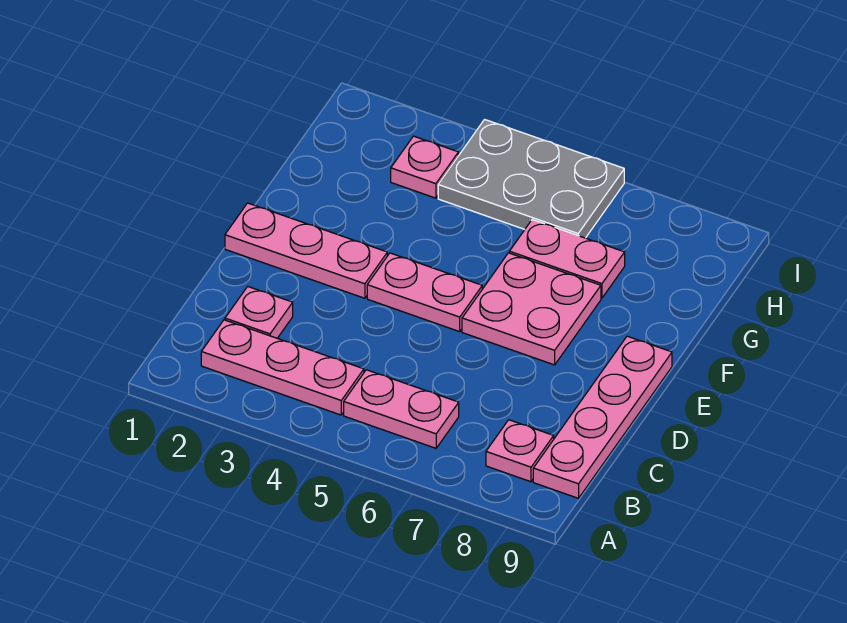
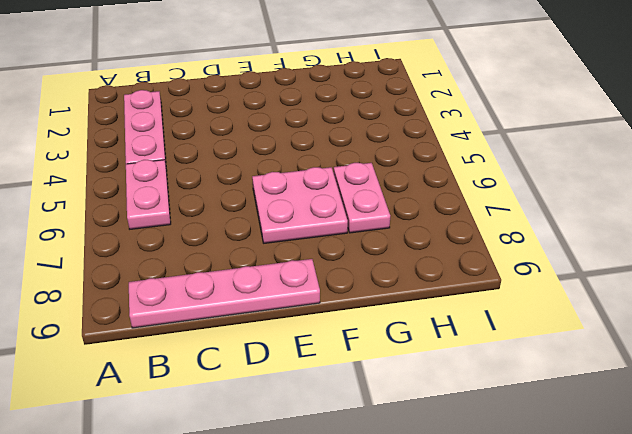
none -> pink 1x1 plate [486,420,554,482]
none -> pink 1x1 plate [225,287,293,338]

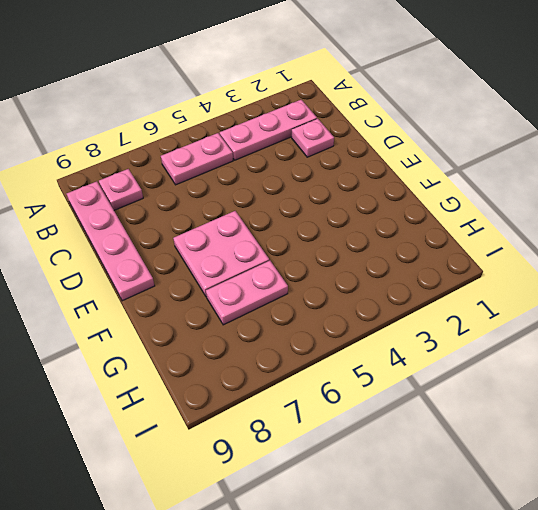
none -> pink 1x3 plate [225,203,387,298]
none -> pink 1x2 plate [367,253,482,332]

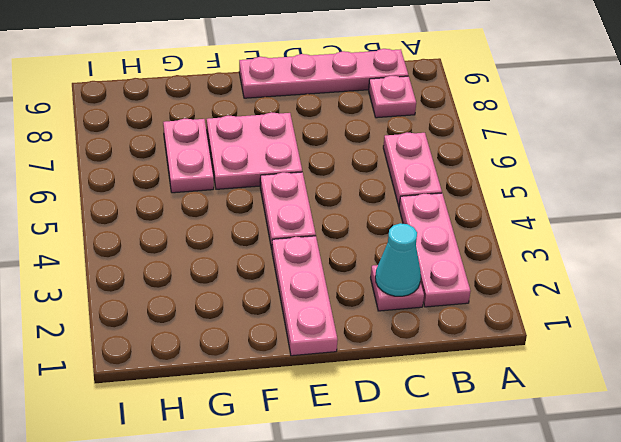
cyan 1x1 cone [375,223,421,296] -> none
none -> pink 1x1 plate [391,136,458,198]
none -> grey 2x3 plate [438,120,624,238]

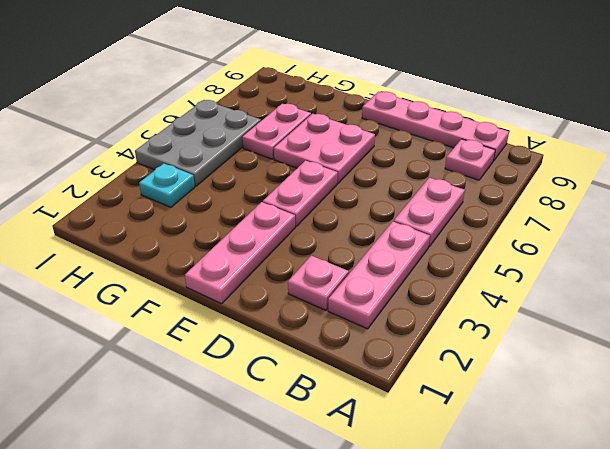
cyan 1x1 plate [139,164,195,207] -> pink 1x1 plate [391,136,458,198]

